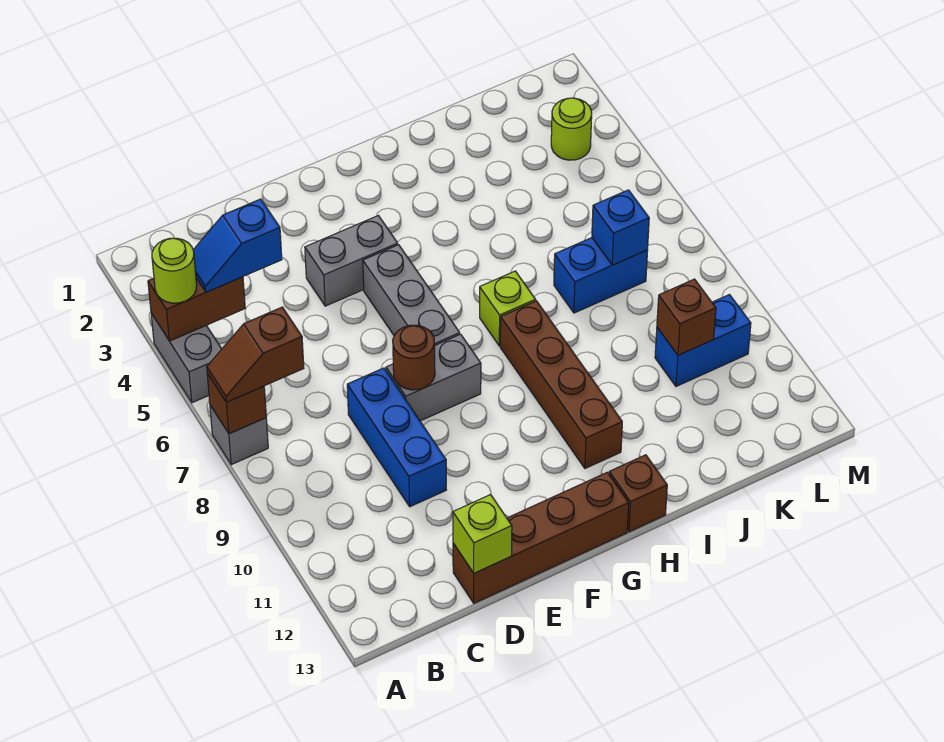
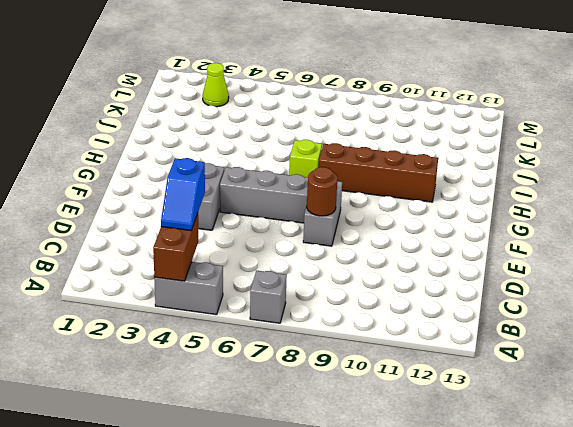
lime 1x1 cone [203,63,229,107] -> lime 1x1 round brick [551,98,592,160]
none -> blue 1x3 brick [347,368,446,507]
none -> brown 1x4 brick [453,472,629,603]
none -> brown 1x1 brick [609,455,667,532]

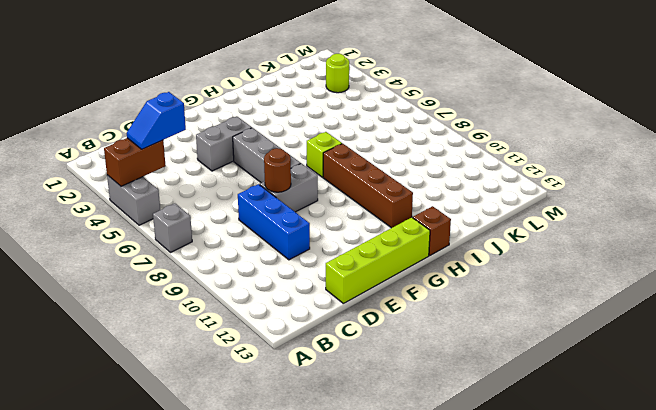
lime 1x4 brick [326,217,430,303] -> brown 1x4 brick [453,472,629,603]
none -> blue 1x2 brick [554,238,648,313]
none -> blue 1x2 brick [655,295,751,386]
none -> brown 1x1 brick [207,373,266,434]

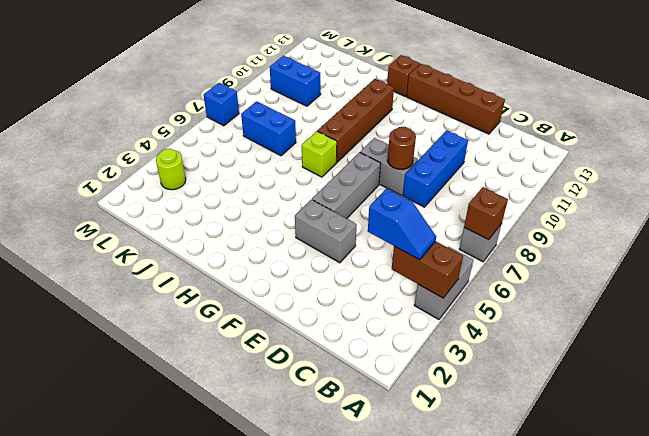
blue 1x1 brick [204,83,239,126] -> blue 1x1 brick moved to [592,190,649,265]
none -> lime 1x1 brick [453,495,512,573]
none -> brown 1x1 brick [657,279,716,355]
none -> lime 1x1 round brick [152,238,197,303]

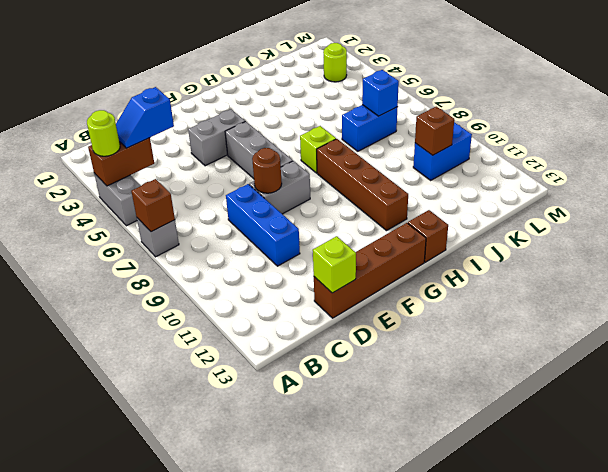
none -> brown 1x2 slope [207,307,304,402]

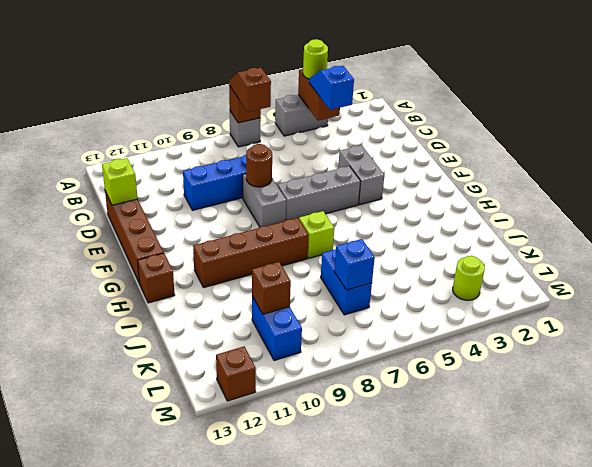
brown 1x1 brick [216,347,256,401] -> none

